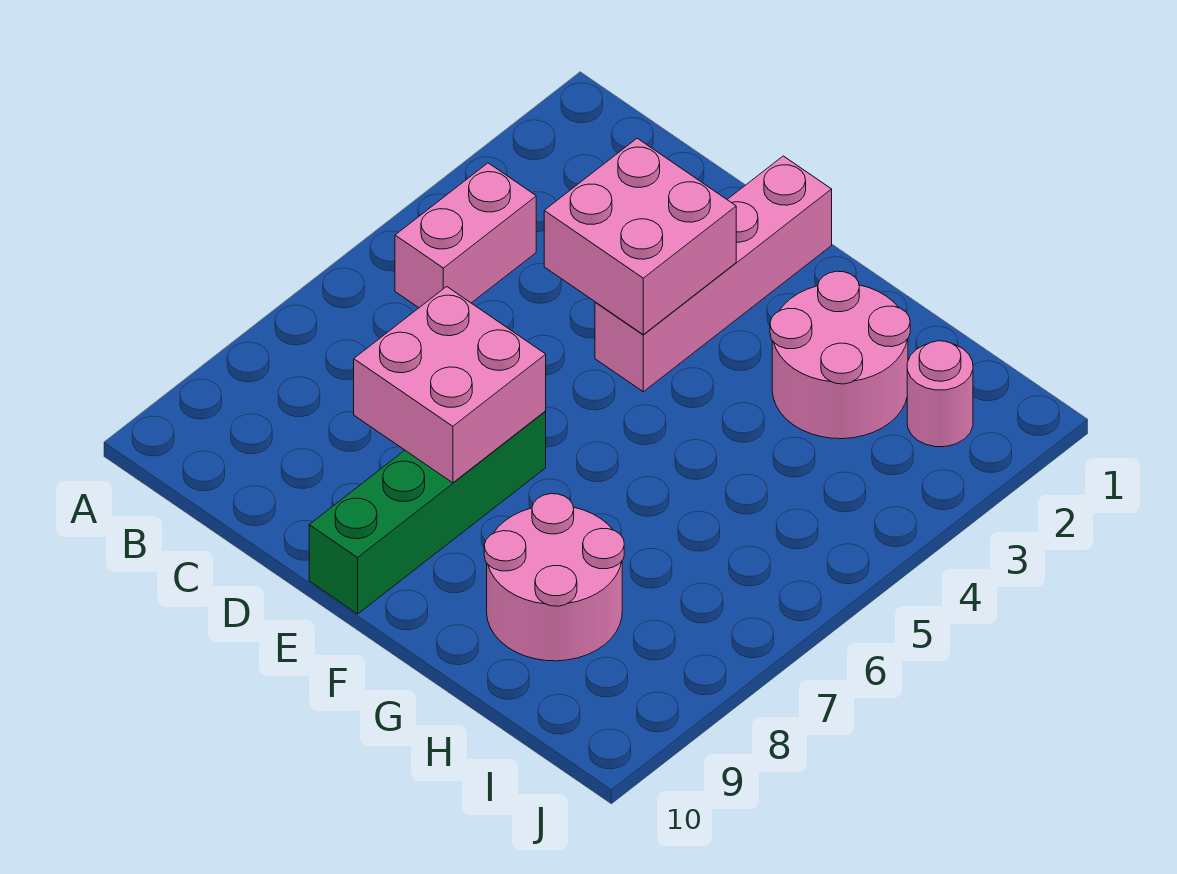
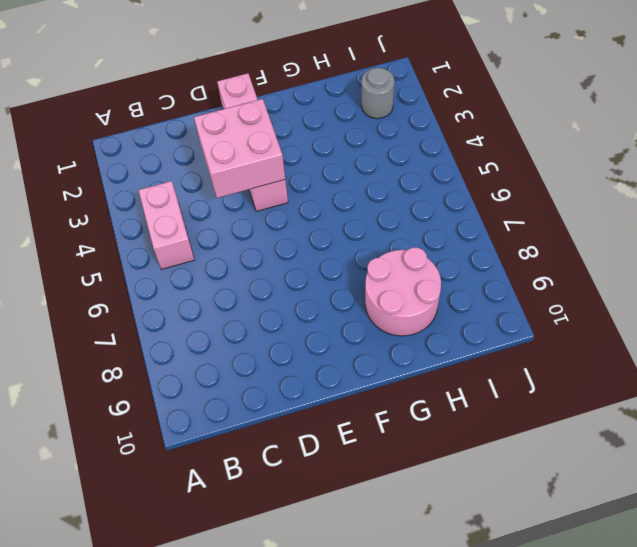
grey 1x1 round brick [362,68,394,119] -> pink 1x1 round brick [907,341,973,447]
none -> green 1x4 brick [309,411,546,614]
none -> pink 2x2 round brick [770,271,910,439]

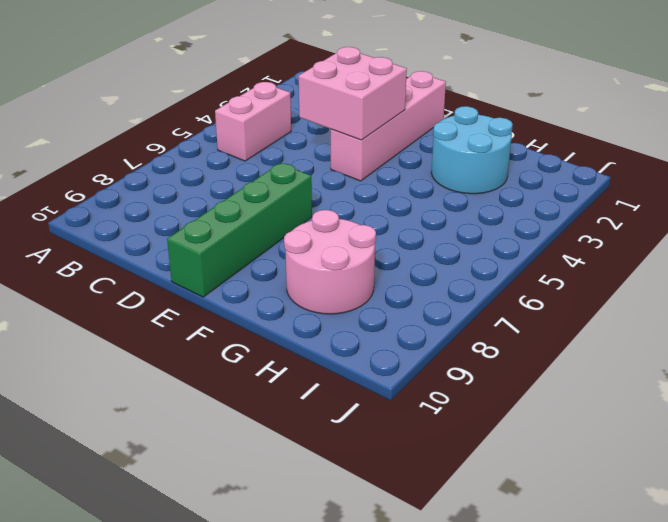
cyan 2x2 round brick [431,106,513,194] -> pink 2x2 round brick [770,271,910,439]
none -> pink 1x1 round brick [907,341,973,447]
none -> pink 2x2 brick [354,287,546,483]

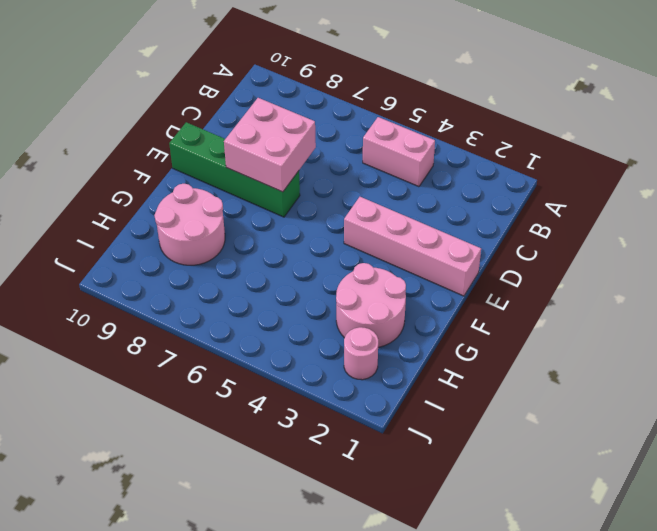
none -> pink 2x2 brick [544,138,736,334]

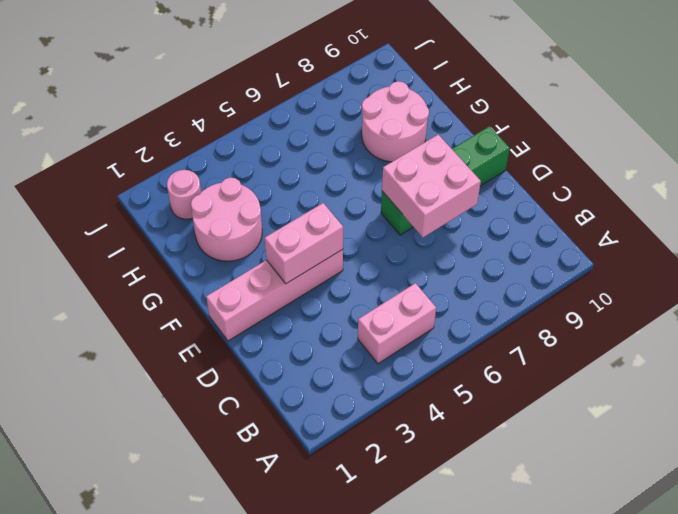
pink 1x2 brick [265,203,343,284] -> pink 2x2 brick [544,138,736,334]

